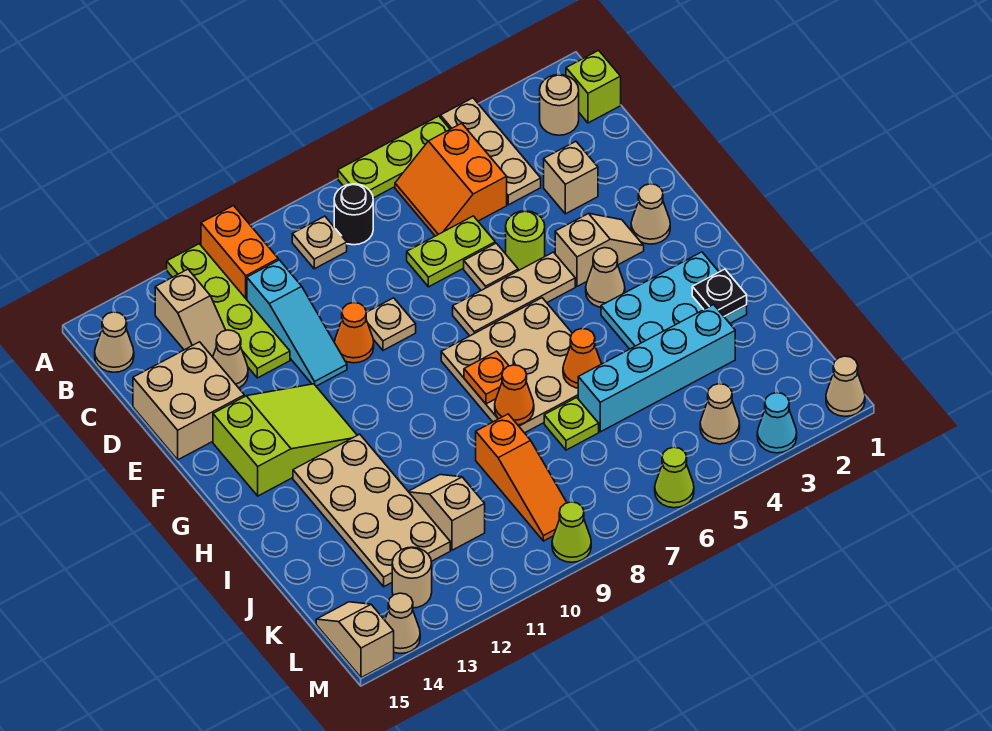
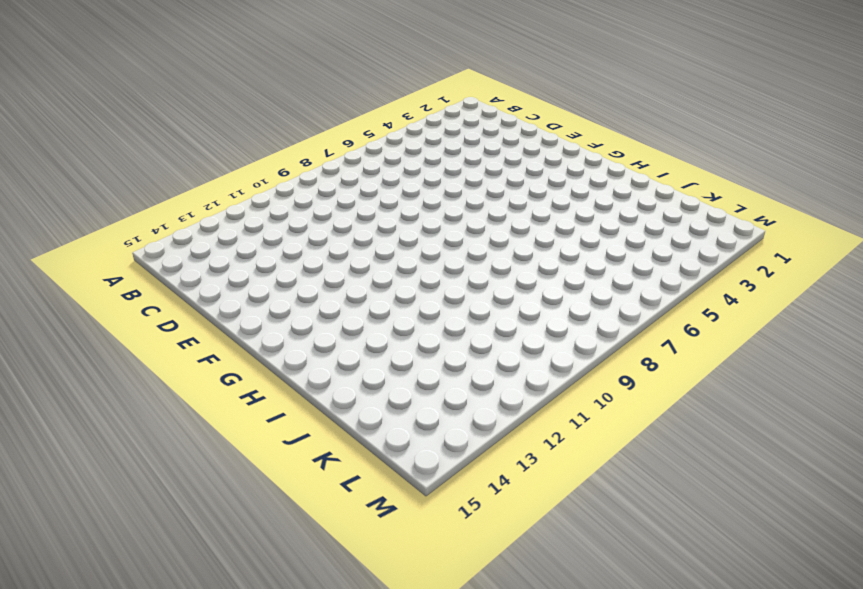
none -> tan 1x3 plate [441,98,541,205]
none -> lime 1x3 plate [338,116,450,198]
none -> orange 1x2 brick [201,206,278,300]
none -> lime 1x4 plate [167,244,290,378]

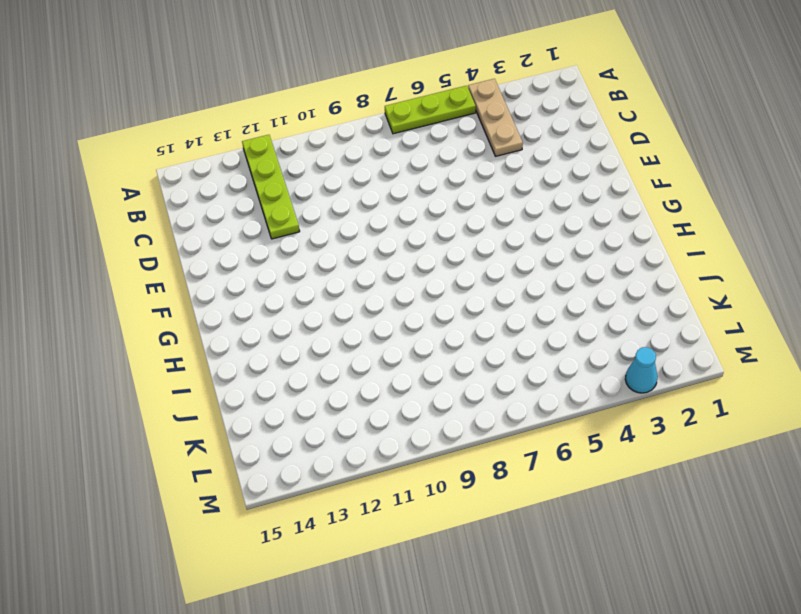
none -> orange 1x2 brick [201,206,278,300]
none -> lime 1x1 brick [566,50,621,123]
none -> tan 1x1 round brick [540,75,579,135]
none -> orange 2x2 slope [395,123,507,236]

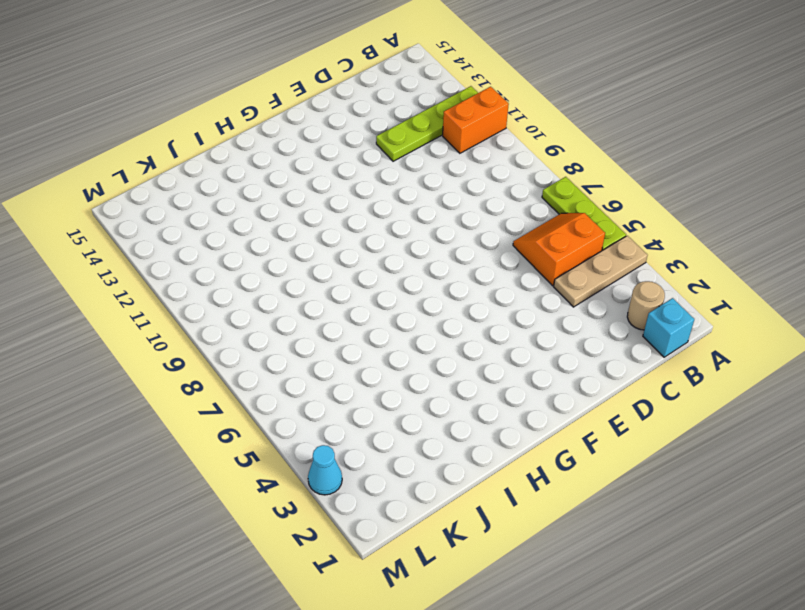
cyan 1x1 brick [643,298,694,357] -> lime 1x1 brick [566,50,621,123]
none -> black 1x1 round brick [334,184,373,245]
none -> tan 1x1 plate [292,216,347,269]
none -> tan 1x2 slope [155,269,226,357]
none -> tan 1x1 cone [95,312,134,372]

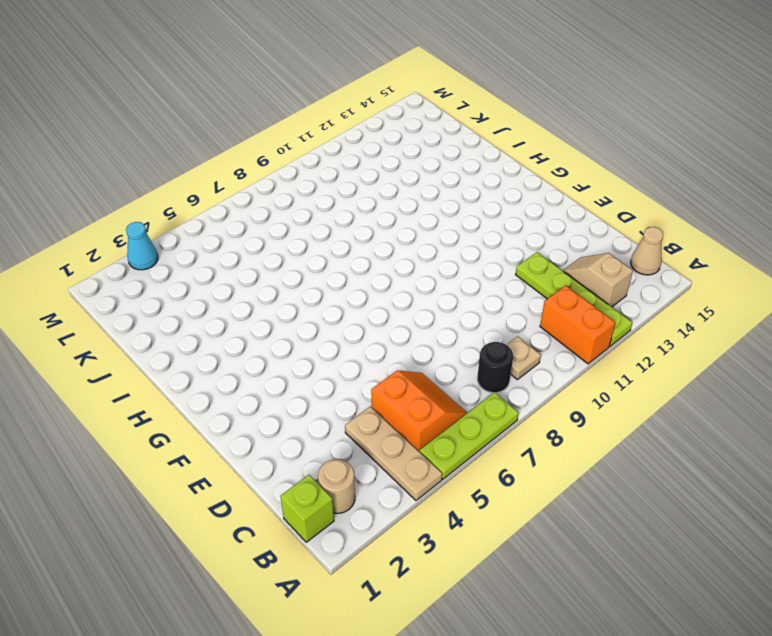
none -> cyan 1x3 slope [247,260,347,386]
none -> tan 1x1 brick [544,141,598,214]
none -> lime 1x2 plate [407,216,495,287]
none -> tan 1x1 cone [213,330,248,388]

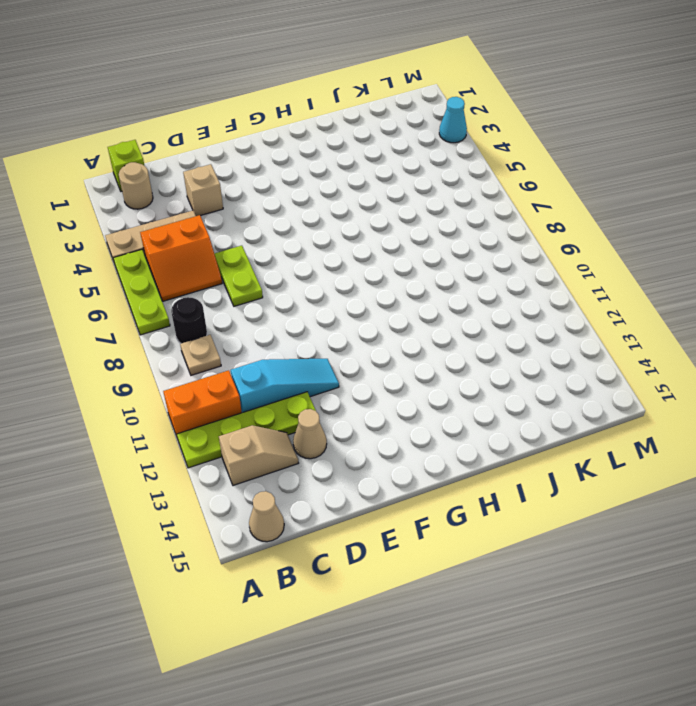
none -> tan 2x2 brick [133,342,244,460]
none -> lime 1x1 round brick [506,211,545,271]
none -> tan 1x1 plate [464,243,518,290]
none -> tan 1x1 plate [366,298,416,350]

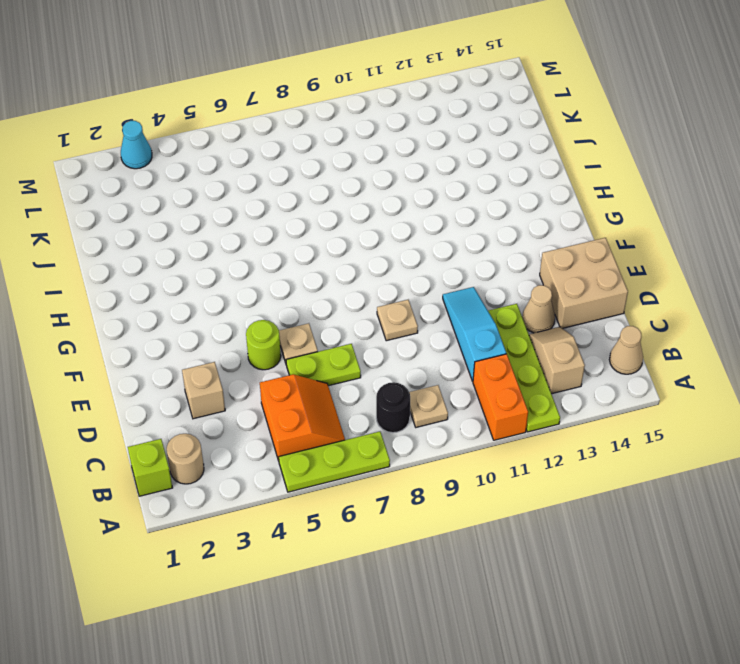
none -> tan 1x3 plate [441,98,541,205]
none -> orange 1x1 cone [335,303,374,363]
none -> tan 1x1 cone [631,184,670,244]
none -> tan 1x2 slope [555,213,644,286]

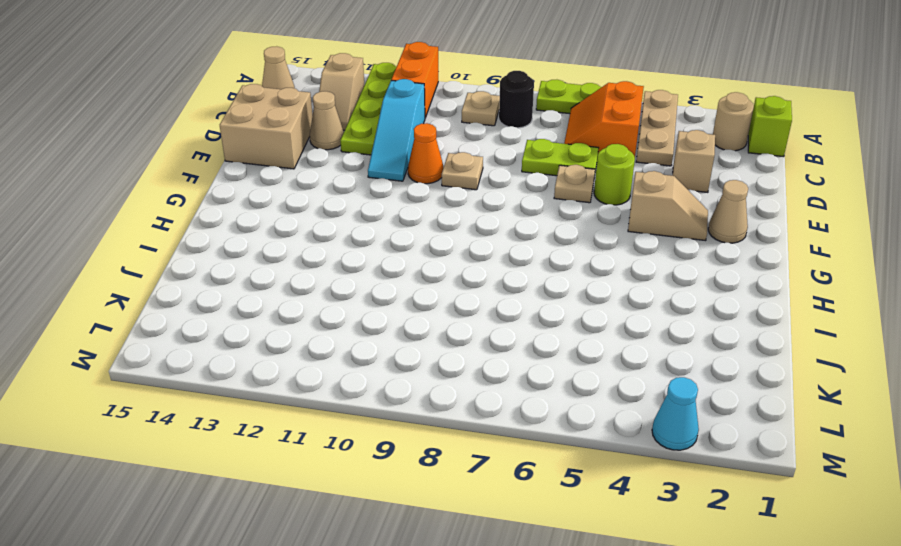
none -> tan 1x3 plate [453,252,575,336]
none -> lime 2x3 slope [213,384,357,496]
none -> tan 1x1 cone [586,248,625,307]
none -> tan 3x3 plate [441,298,578,433]

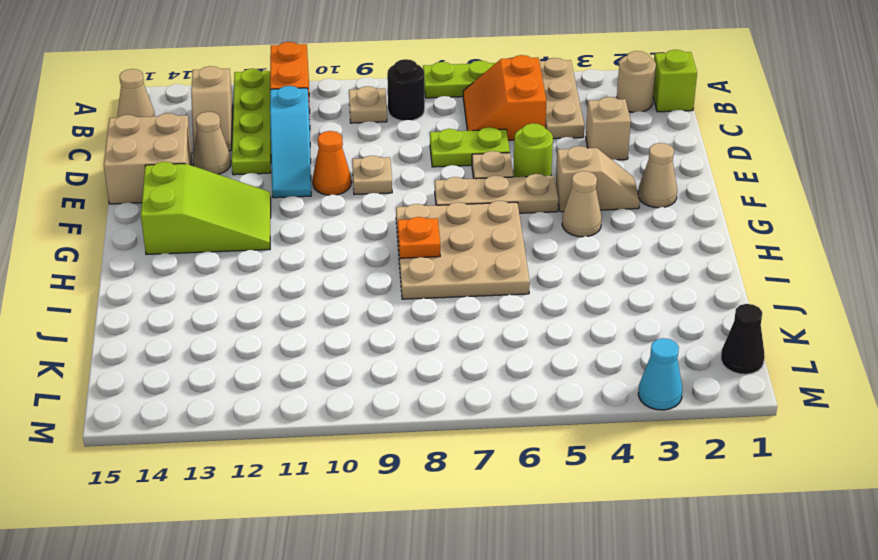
black 1x1 cone [721,304,765,374] -> none
none -> cyan 2x3 plate [601,252,747,349]
none -> tan 2x4 plate [293,434,450,587]
none -> cyan 1x4 brick [578,305,735,432]
none -> lime 1x1 plate [544,398,599,450]

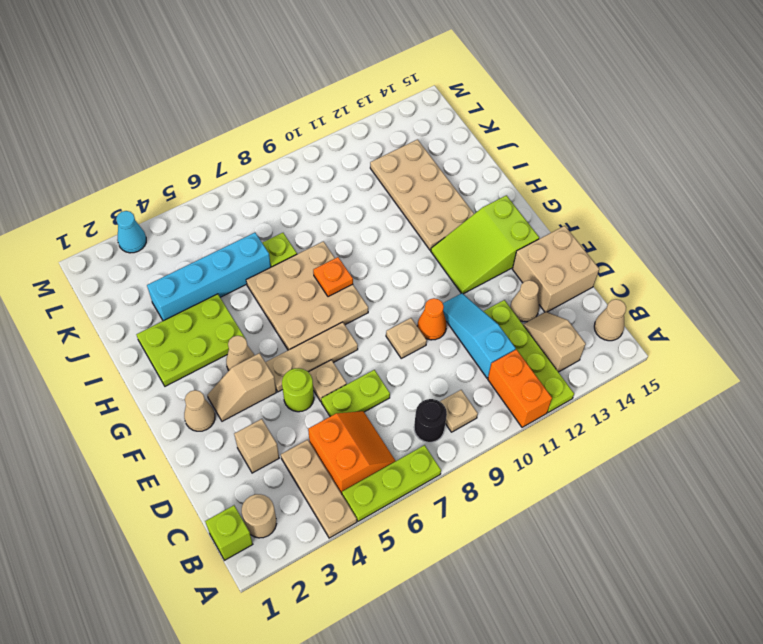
lime 2x3 plate [136,294,246,386] -> cyan 2x3 plate [601,252,747,349]
none -> orange 1x3 slope [476,414,567,541]
none -> tan 1x2 slope [408,475,485,550]
none -> tan 1x1 cone [700,384,740,444]
none -> tan 1x1 round brick [392,547,432,608]

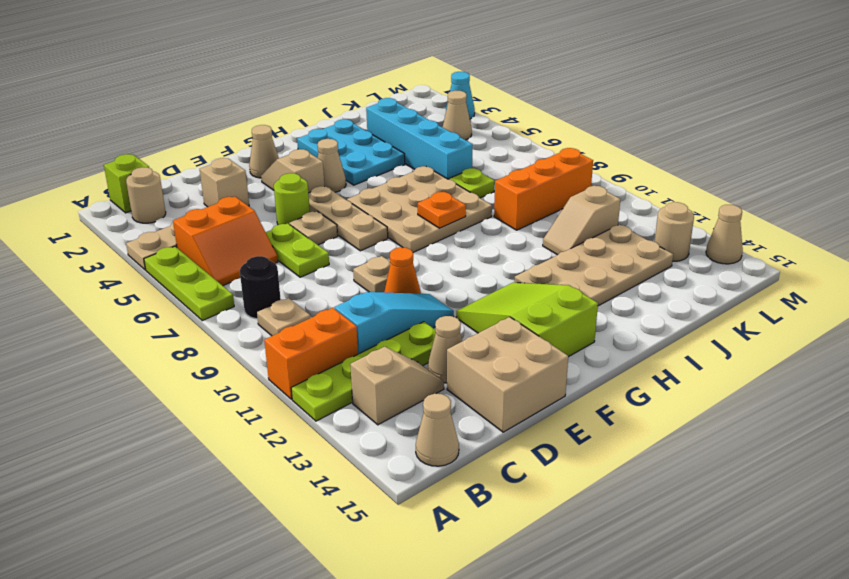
orange 1x3 brick [494,148,593,230] -> orange 1x3 slope [476,414,567,541]
none -> tan 1x2 slope [316,602,394,678]
none -> tan 1x1 cone [826,356,865,416]
none -> lime 1x1 cone [655,447,694,508]
none -> lime 1x1 cone [552,502,591,562]

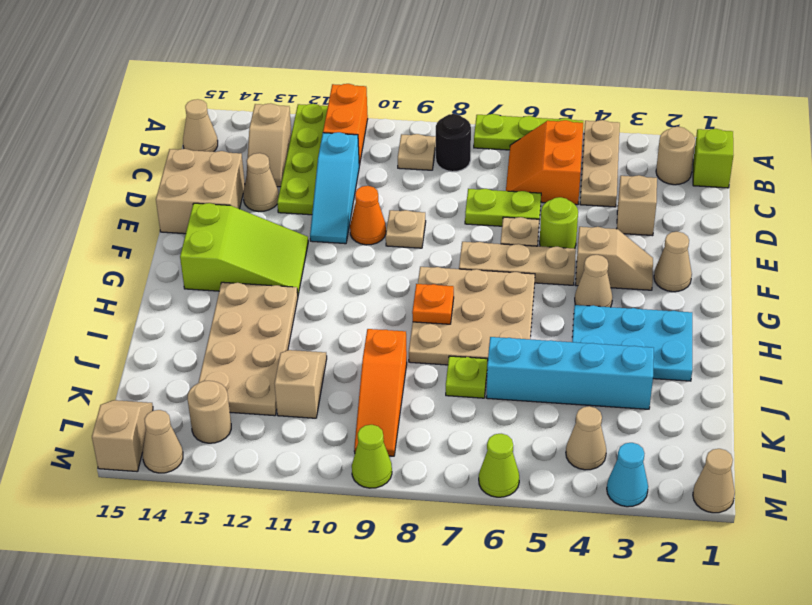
none -> black 1x1 plate [692,269,747,317]
none -> orange 1x1 cone [563,329,601,388]
none -> orange 1x1 cone [495,365,534,425]

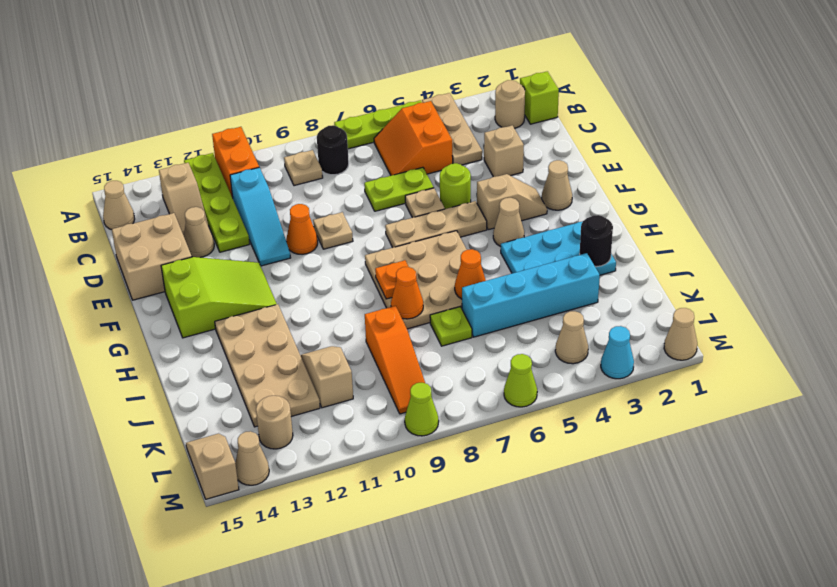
black 1x1 round brick [580,215,613,267] -> black 1x1 plate [692,269,747,317]

